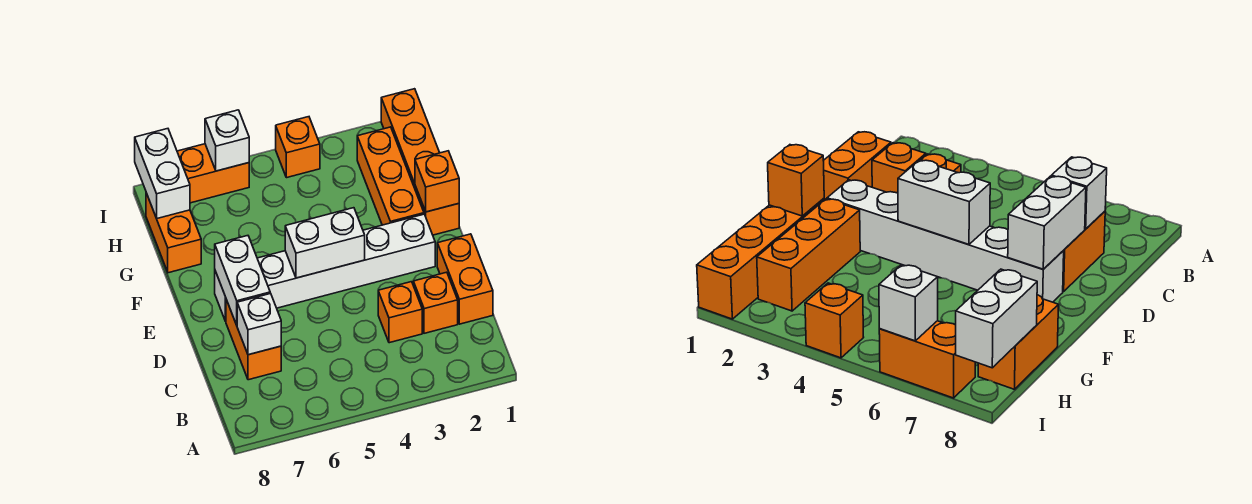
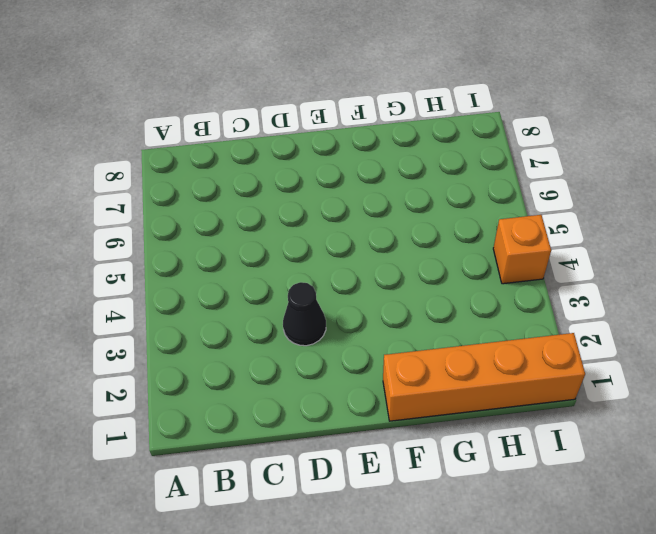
black 1x1 cone [283,282,326,346] -> none
none -> orange 1x2 brick [437,234,493,324]
none -> orange 1x1 brick [413,272,458,333]
none -> orange 1x1 brick [378,282,422,343]

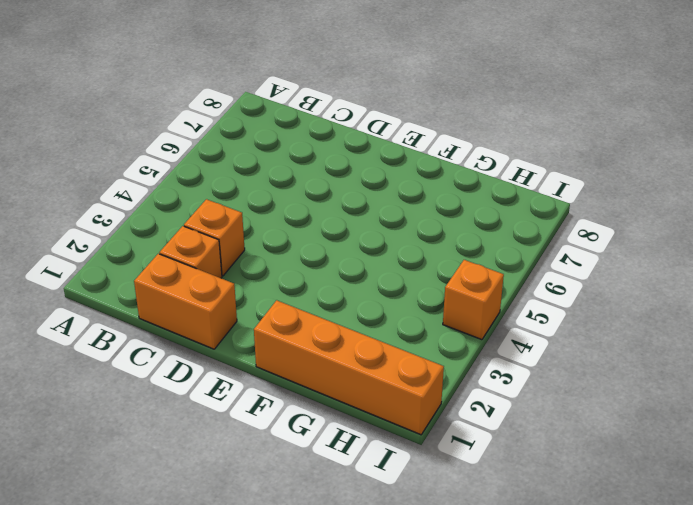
none -> orange 1x2 brick [226,300,281,380]
none -> white 1x6 brick [215,214,435,321]
none -> orange 1x3 brick [357,127,424,225]

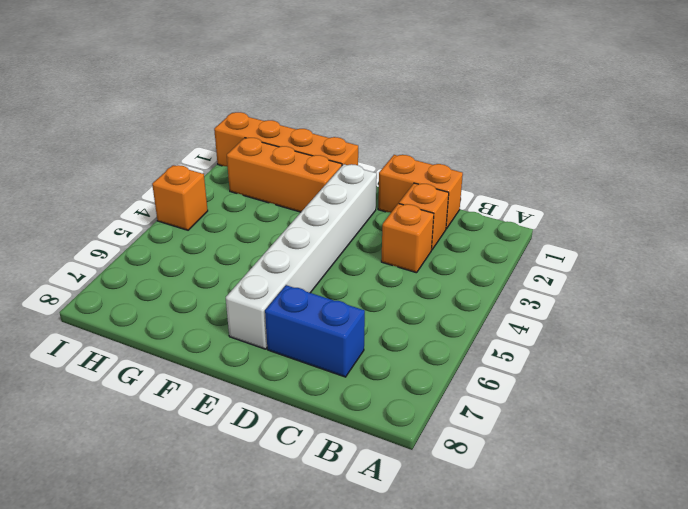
blue 1x2 brick [265,285,365,377] -> orange 1x2 brick [226,300,281,380]
none -> orange 1x2 brick [146,193,201,273]
none -> orange 1x2 brick [177,144,249,203]
none -> white 1x1 brick [237,293,281,355]

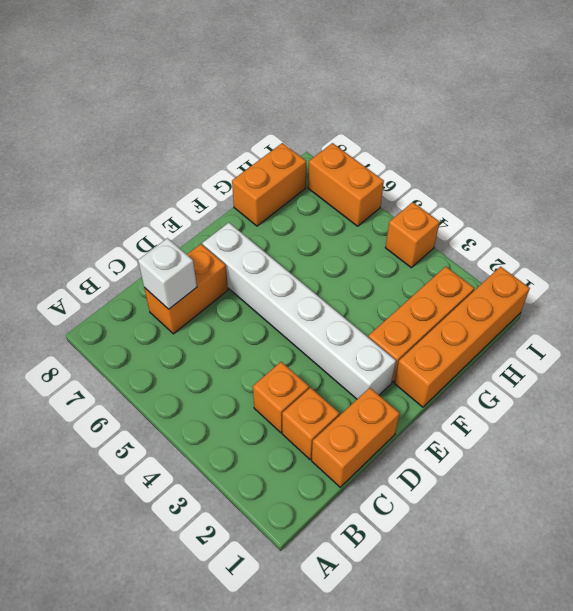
none -> white 1x2 brick [215,236,270,325]
none -> white 1x2 brick [285,208,365,278]
none -> orange 1x1 brick [415,151,459,212]

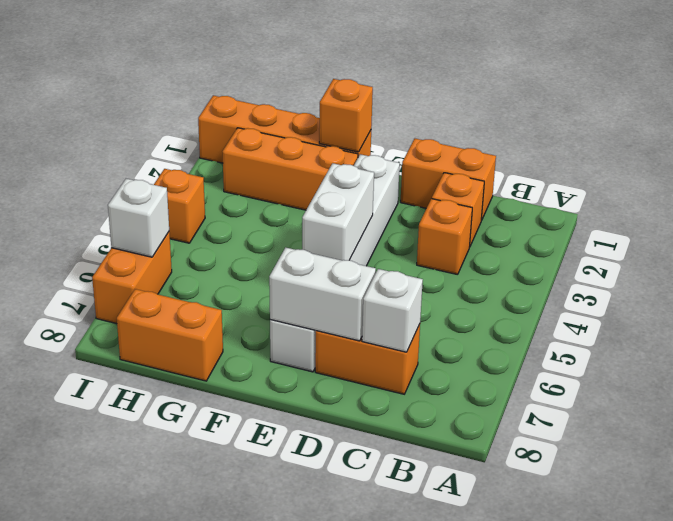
none -> white 1x2 brick [135,129,190,218]

